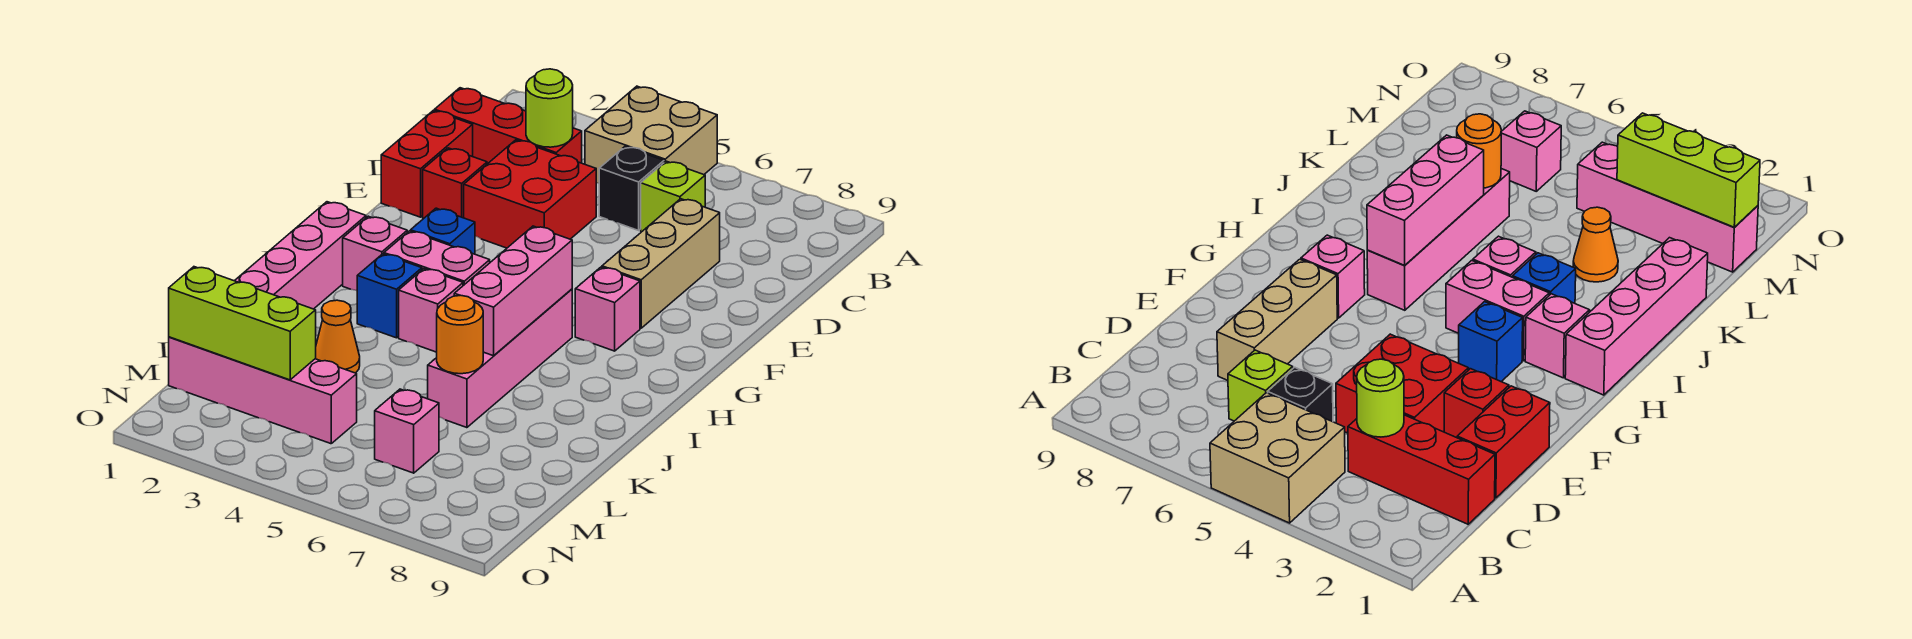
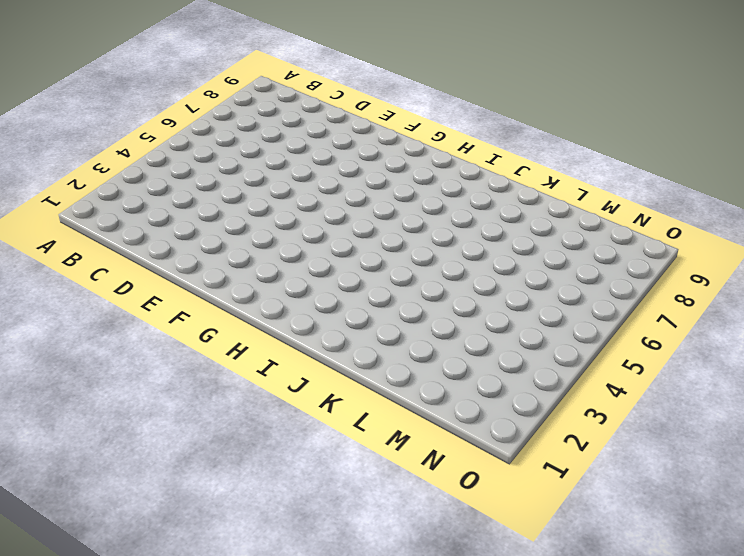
none -> tan 2x2 brick [585,86,717,183]
none -> red 1x3 brick [435,88,582,164]
none -> black 1x1 brick [599,147,664,230]

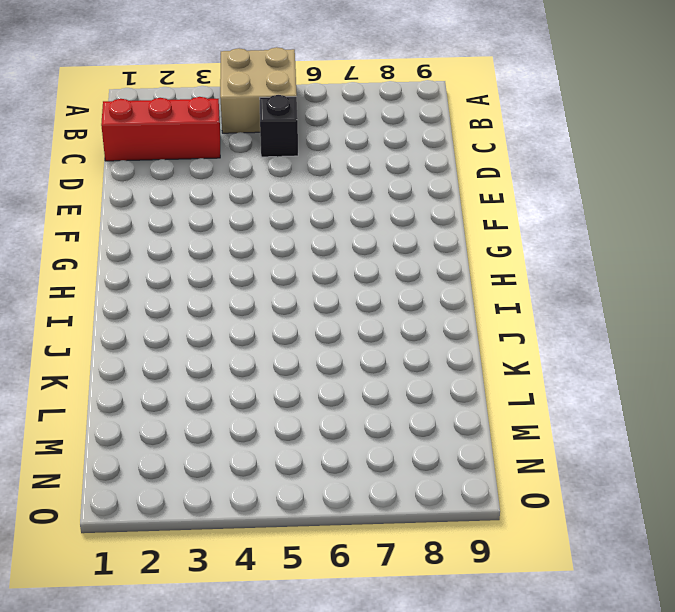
none -> lime 1x1 brick [641,161,705,232]
none -> red 1x2 brick [381,110,473,217]
none -> red 2x2 brick [464,140,596,248]

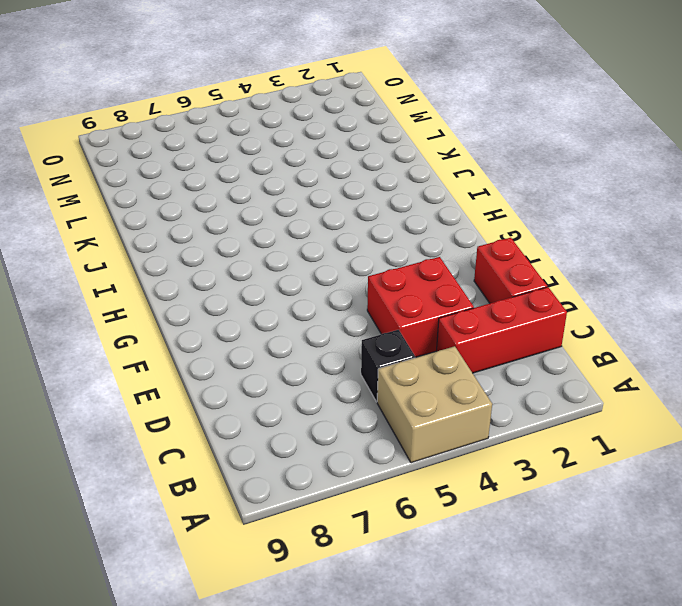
none -> lime 1x1 brick [641,161,705,232]
none -> tan 1x3 brick [602,199,720,328]
none -> red 1x1 brick [423,148,487,218]

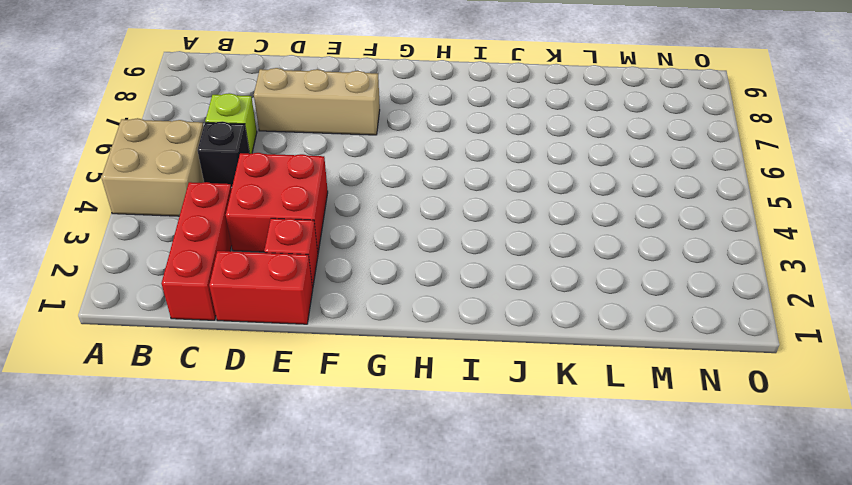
none -> blue 1x1 brick [411,208,475,254]
none -> pink 1x1 brick [575,267,640,351]
none -> pink 1x4 brick [235,202,366,309]

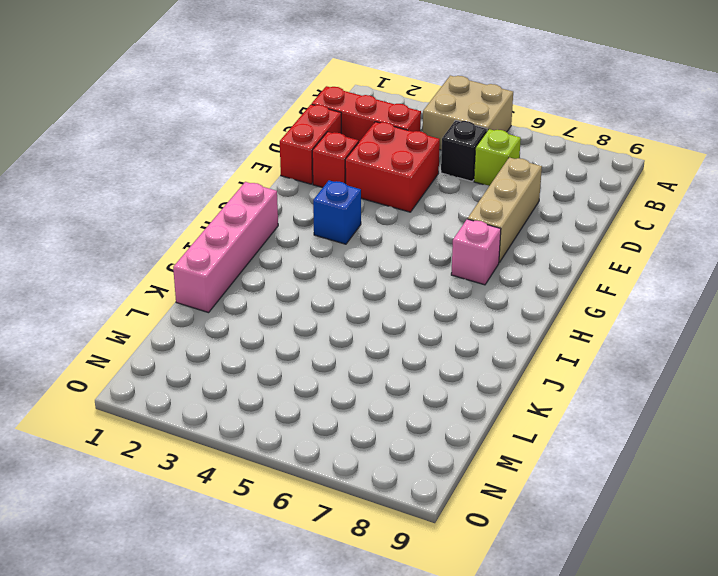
none -> pink 1x1 brick [343,216,407,290]
none -> pink 1x2 brick [384,231,490,286]
none -> pink 1x4 brick [428,289,572,428]

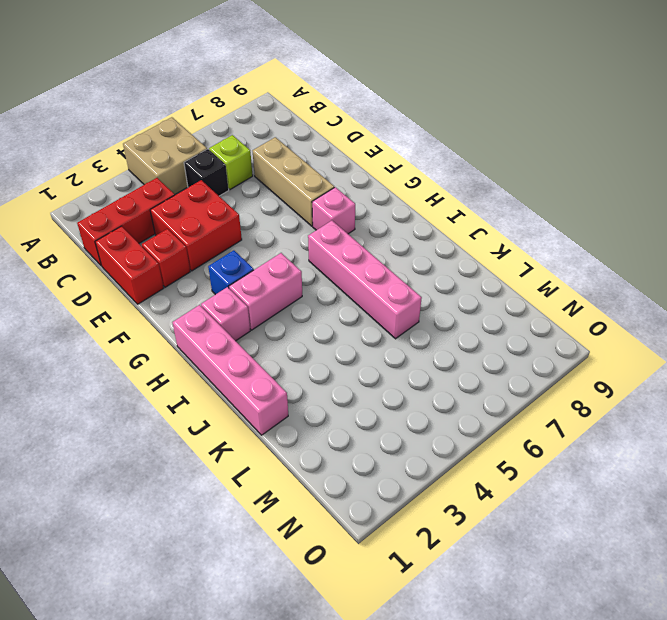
none -> blue 1x1 brick [357,254,422,338]
none -> pink 1x1 brick [399,269,463,352]
none -> orange 1x1 cone [315,300,360,373]

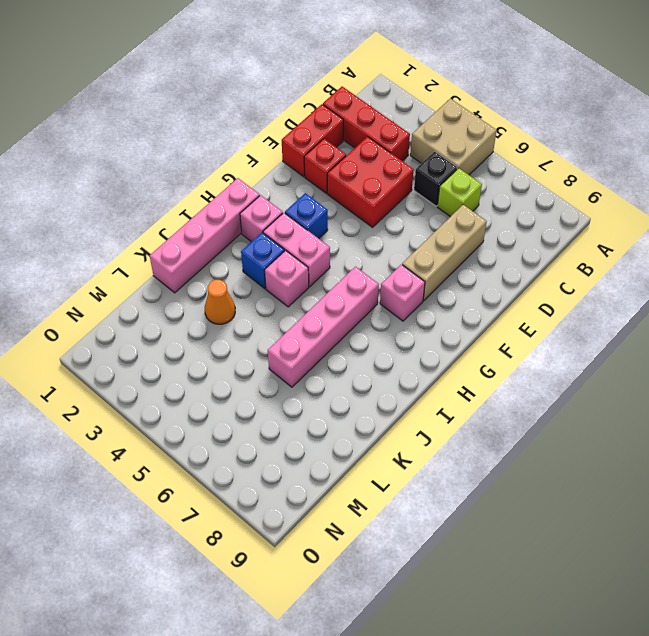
none -> pink 1x4 brick [169,337,357,444]
none -> pink 1x1 brick [375,389,439,473]
none -> lime 1x1 round brick [526,69,573,147]

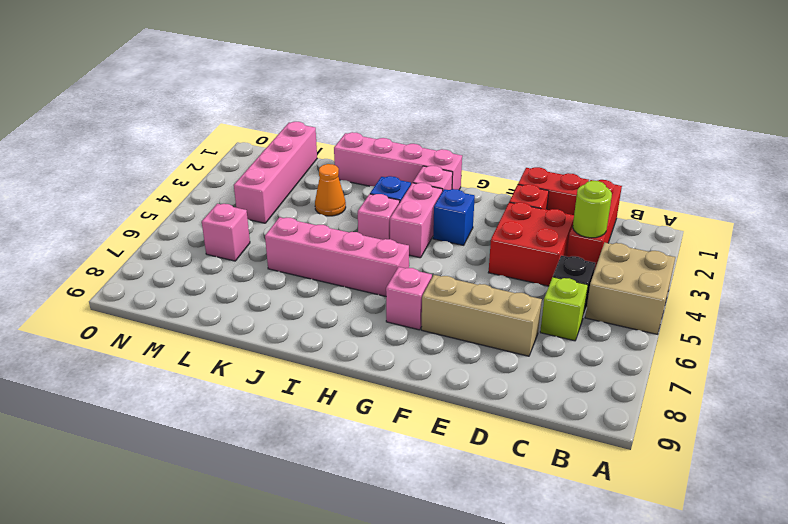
none -> pink 1x3 brick [454,226,572,356]
none -> orange 1x1 round brick [437,295,483,374]
none -> lime 1x3 brick [169,267,316,380]

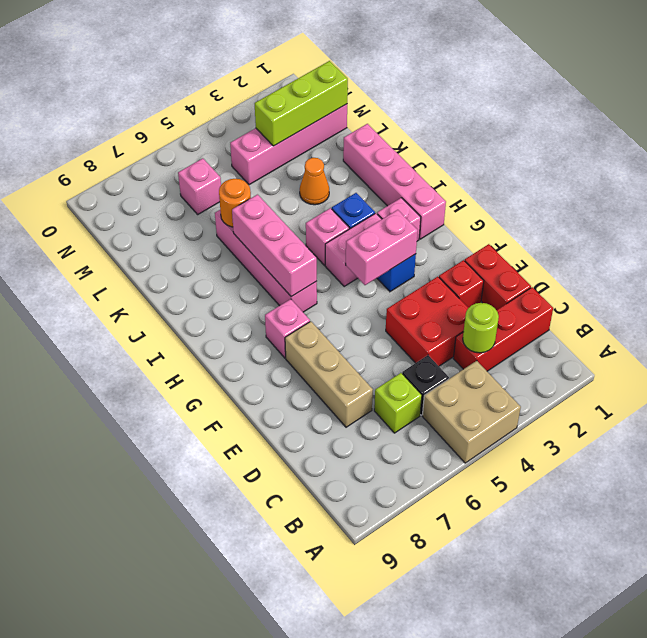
pink 1x2 brick [346,210,418,285] -> none

